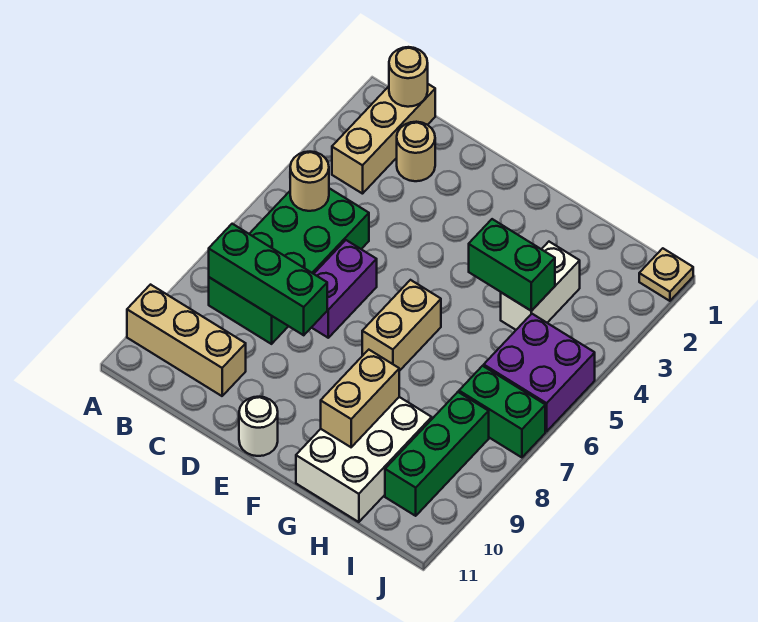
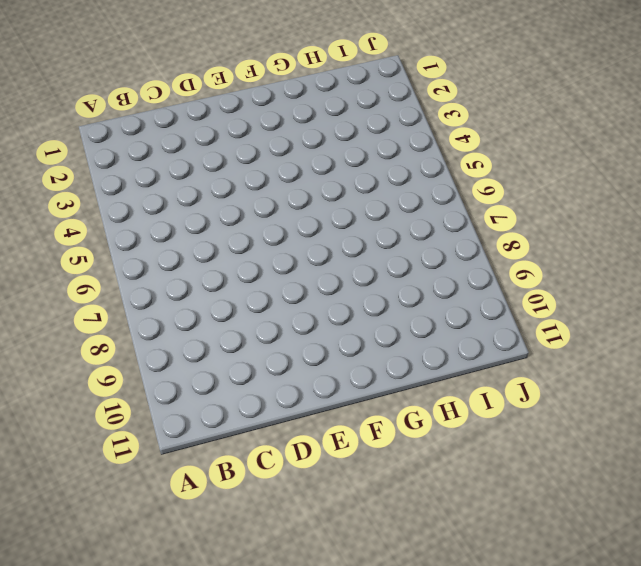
none -> tan 1x3 brick [127,285,246,396]
none -> tan 1x3 brick [332,84,435,194]
none -> green 2x4 brick [209,188,369,344]

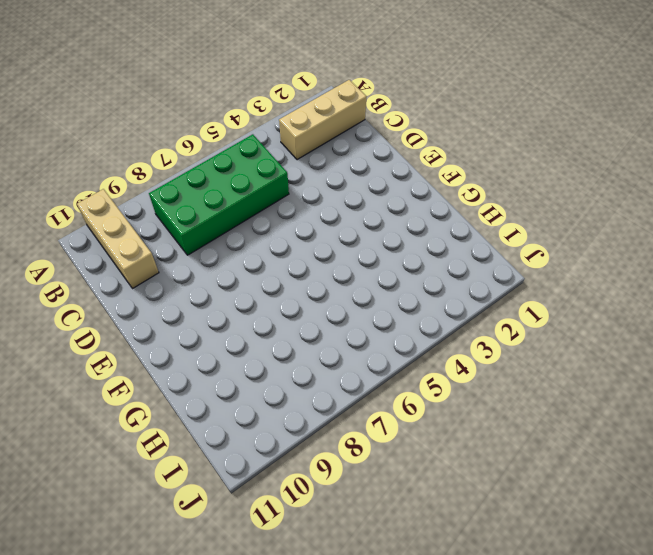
none -> tan 1x1 round brick [397,122,435,181]
none -> purple 1x2 brick [311,240,377,338]
none -> white 1x1 round brick [239,397,278,456]

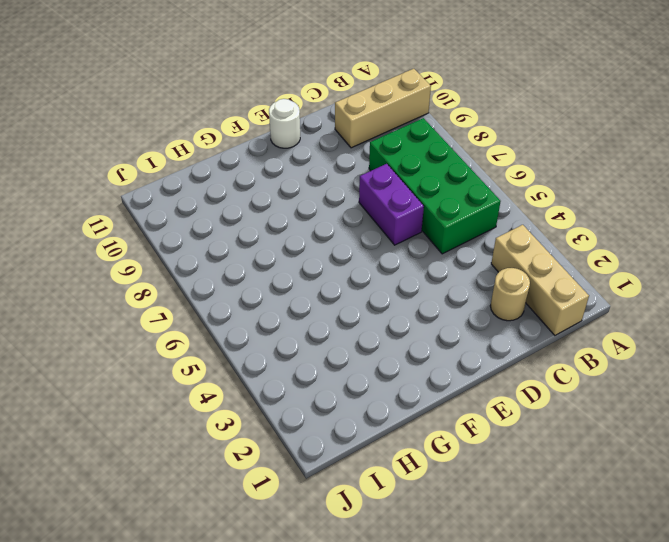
none -> tan 1x2 brick [362,280,441,371]
none -> white 2x3 brick [296,397,432,522]
none -> white 1x2 brick [501,242,580,330]

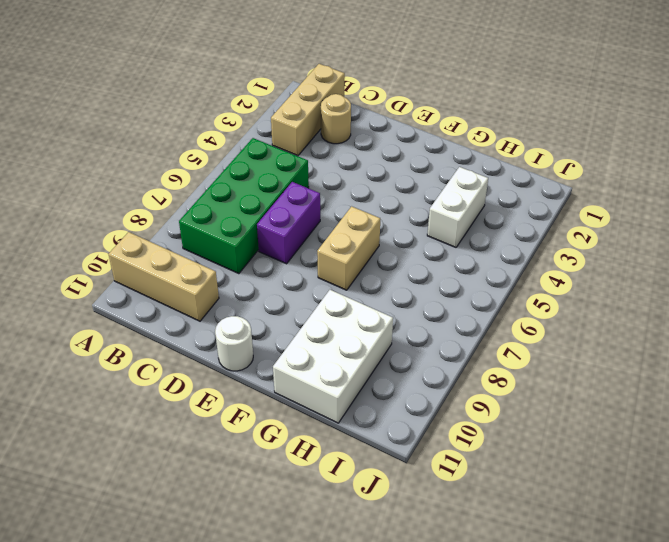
none -> purple 2x2 brick [484,314,595,431]
none -> green 1x2 brick [459,366,545,457]
none -> green 1x3 brick [385,392,489,516]

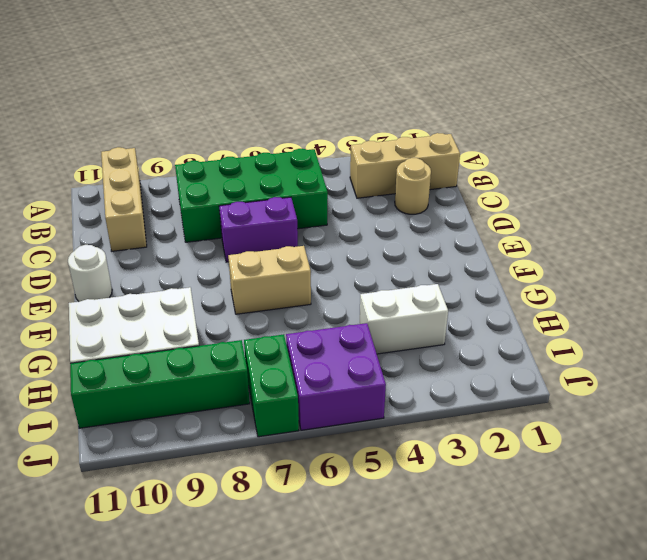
green 1x4 brick [70,340,250,428] -> green 1x3 brick [385,392,489,516]
none -> tan 1x1 plate [639,248,693,301]
none -> tan 1x1 round brick [389,47,428,107]
none -> tan 1x1 round brick [290,152,329,211]

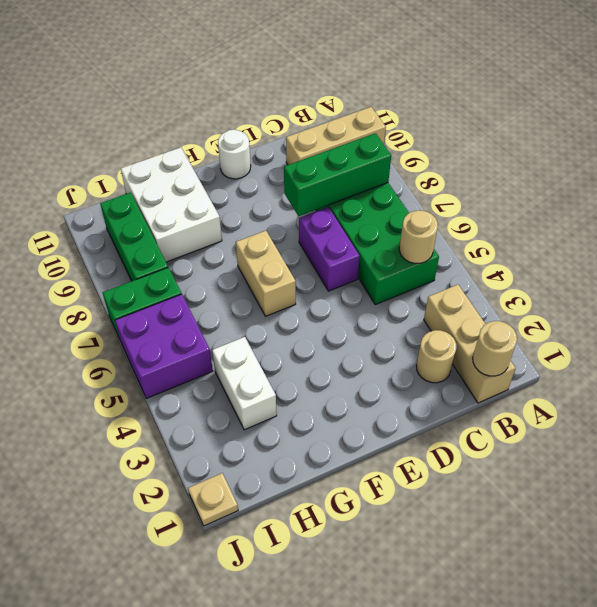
none -> green 1x2 brick [469,219,555,311]
none -> tan 1x2 brick [321,350,399,447]

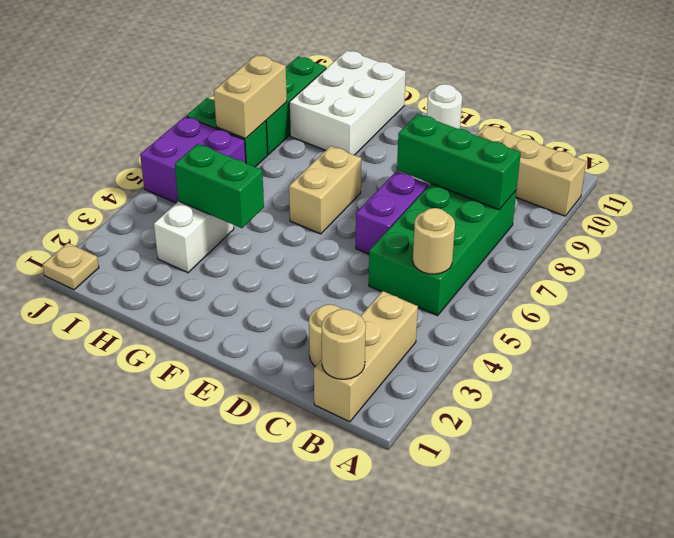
tan 1x2 brick [214,55,287,138] -> tan 1x2 brick moved to [321,350,399,447]

